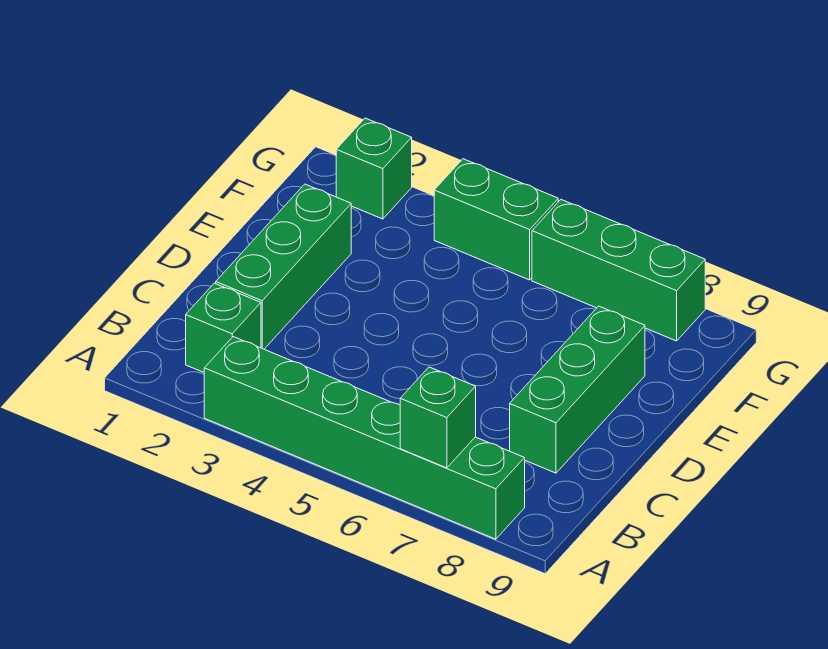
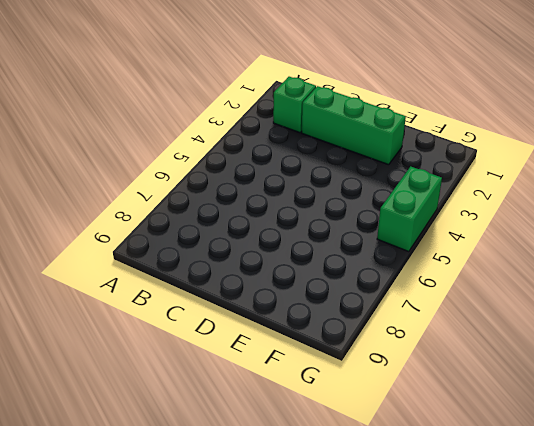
none -> green 1x6 brick [204,337,525,539]
none -> green 1x3 brick [510,306,645,473]

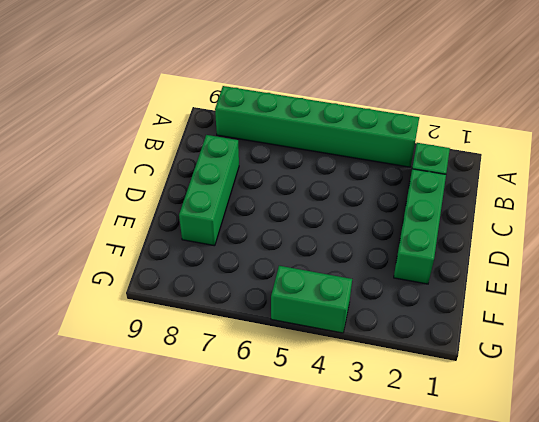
none -> green 1x1 brick [336,118,412,219]
none -> green 1x3 brick [532,200,705,341]

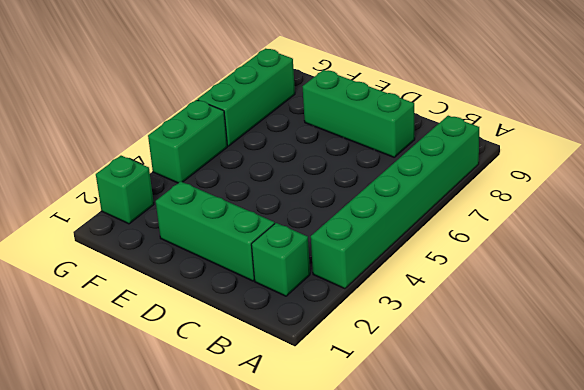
none -> green 1x1 brick [400,367,476,468]

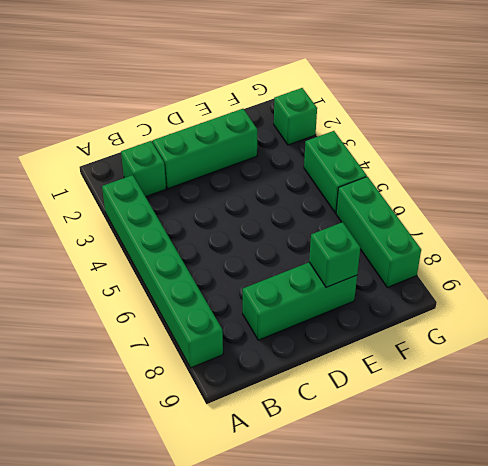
green 1x1 brick [309,222,360,287] -> green 1x1 brick moved to [400,367,476,468]

